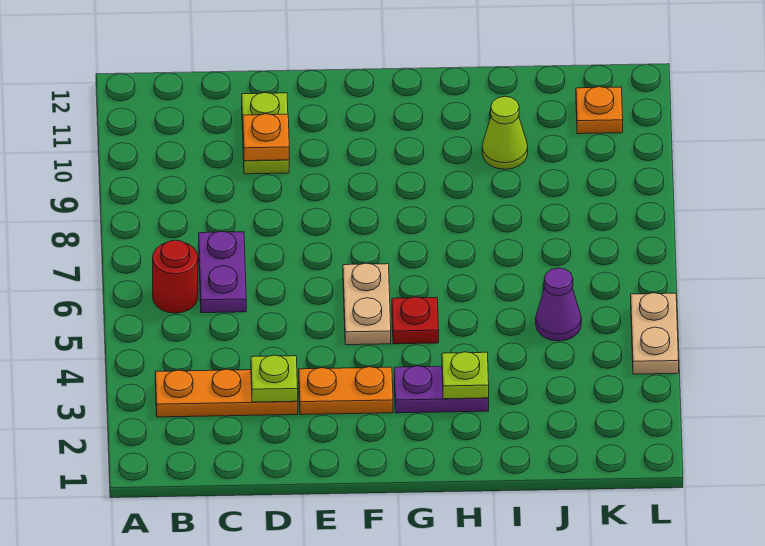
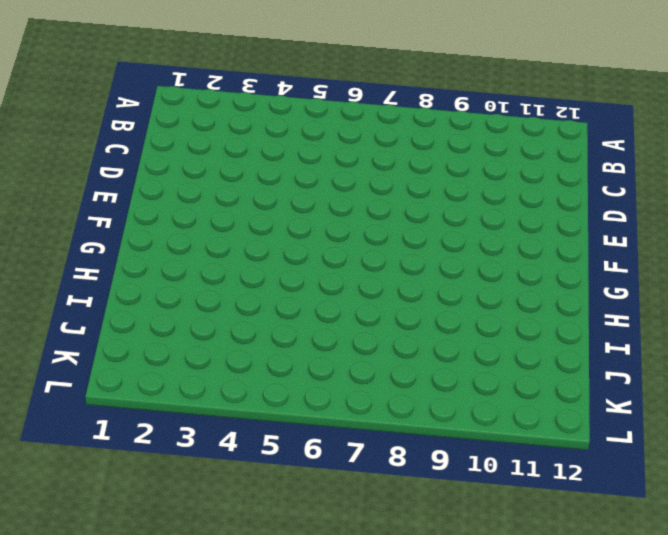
none -> orange 1x3 plate [155,369,298,417]
none -> red 1x1 round brick [153,240,198,313]
none -> purple 1x2 plate [199,231,246,313]

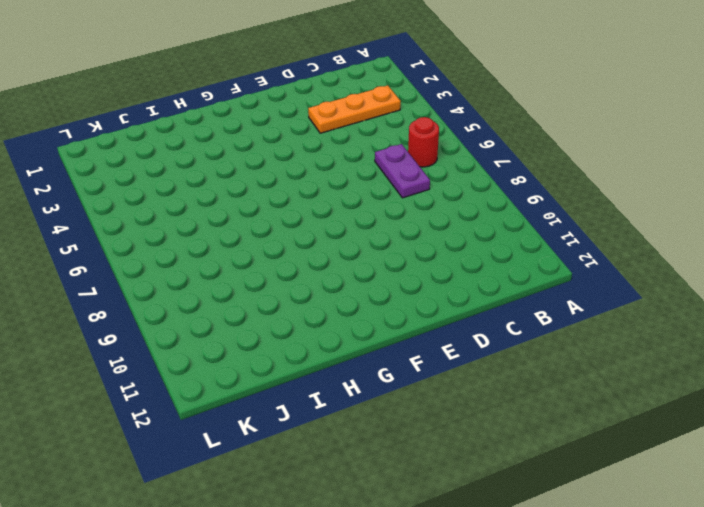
none -> lime 1x2 plate [242,93,289,174]
none -> orange 1x2 plate [299,367,393,415]
none -> tan 1x2 plate [343,263,391,345]

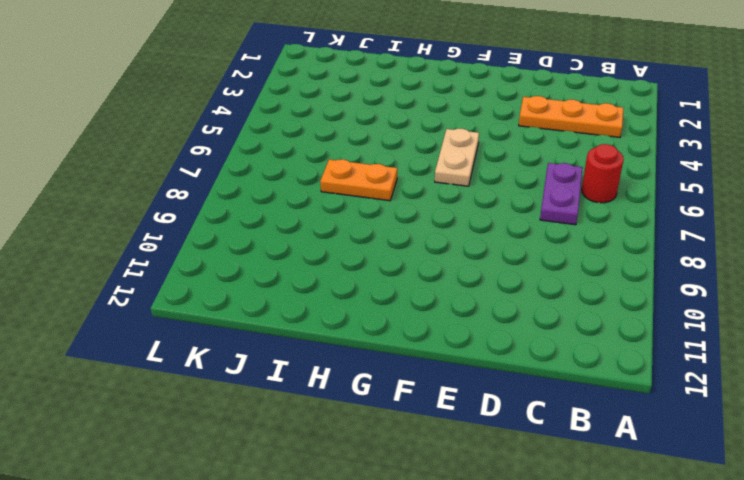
orange 1x2 plate [320,159,397,201] -> orange 1x2 plate moved to [299,367,393,415]
none -> lime 1x2 plate [242,93,289,174]
none -> purple 1x2 plate [394,366,489,413]
none -> red 1x1 plate [392,297,439,344]

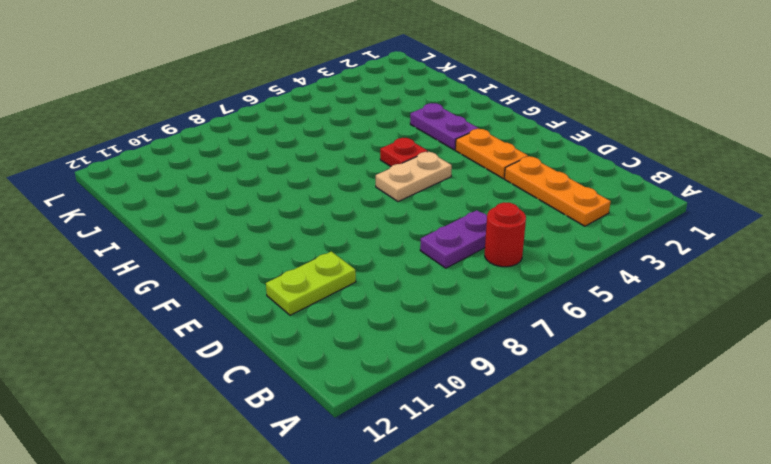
none -> lime 1x1 cone [482,96,528,169]
none -> purple 1x1 cone [536,268,581,341]
none -> orange 1x1 plate [576,87,623,134]

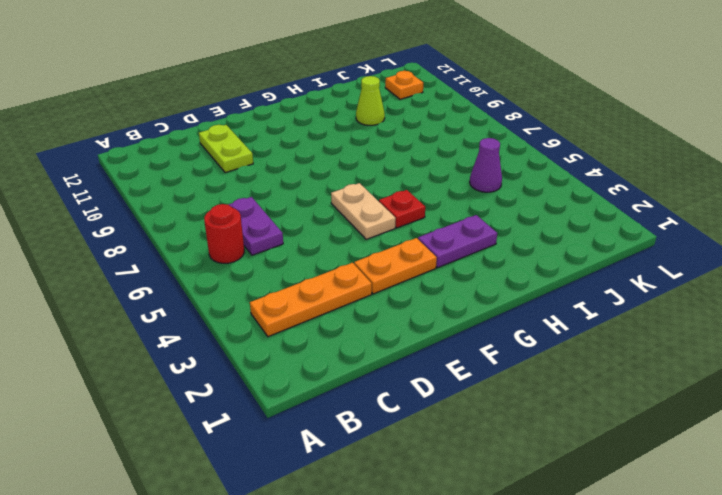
none -> tan 1x2 plate [631,293,679,374]
none -> lime 1x1 plate [251,355,298,402]
none -> orange 1x1 plate [243,114,289,161]

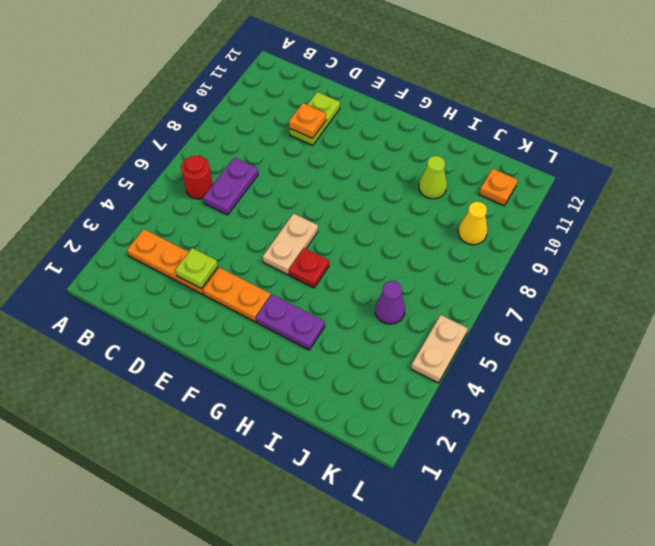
yellow 1x1 cone [458,202,488,245] -> none
none -> lime 1x1 plate [442,352,489,399]

